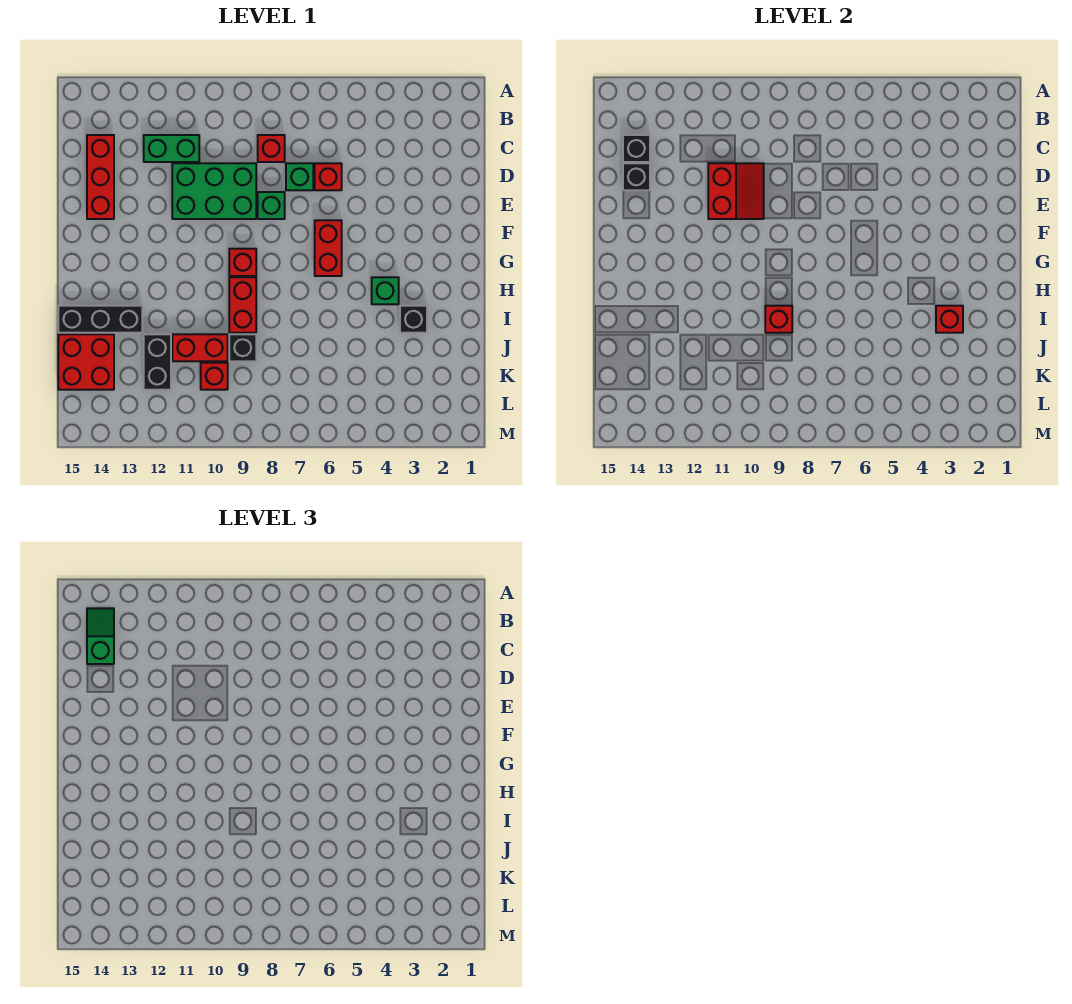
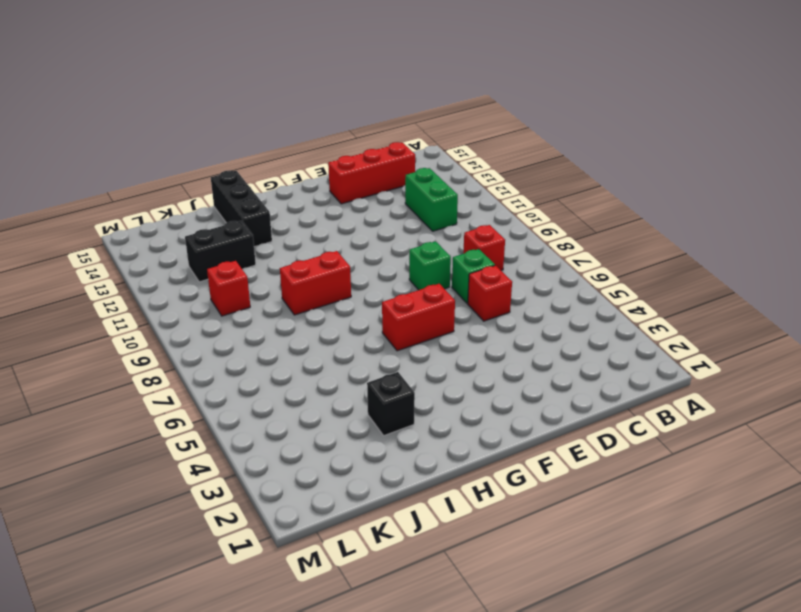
none -> green 2x3 brick [172,163,256,219]
none -> red 1x1 brick [229,249,256,276]
none -> green 1x1 brick [372,277,399,304]

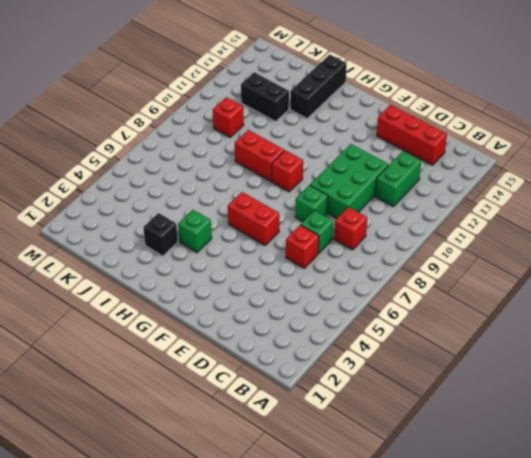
none -> black 1x1 brick [229,334,256,361]
none -> red 1x2 brick [172,334,228,361]
none -> red 2x2 brick [58,334,114,390]

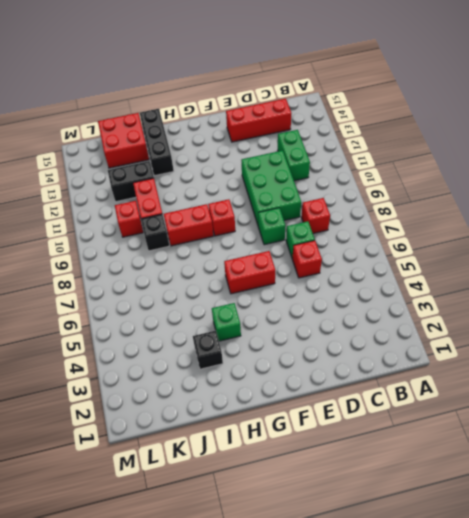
none -> black 1x1 brick [623,135,650,162]
none -> red 2x2 slope [708,163,764,219]
none -> black 1x1 brick [623,163,650,190]

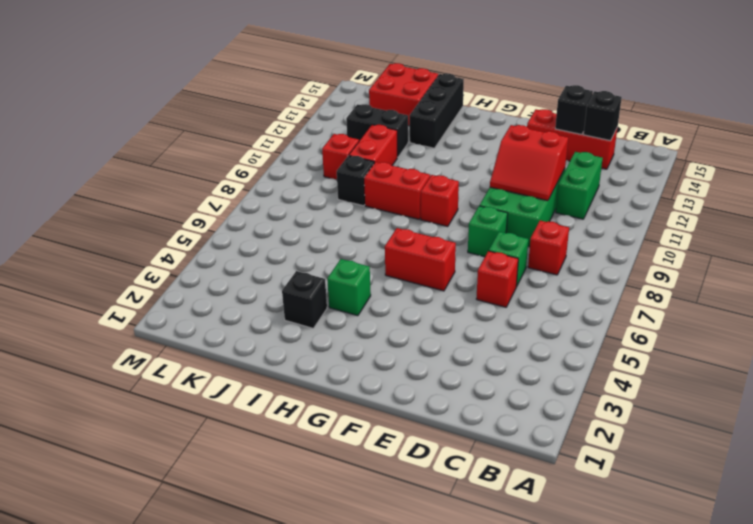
none -> red 1x1 brick [936,306,963,333]
none -> red 1x1 brick [765,306,792,333]
none -> green 1x2 slope [87,608,114,664]

